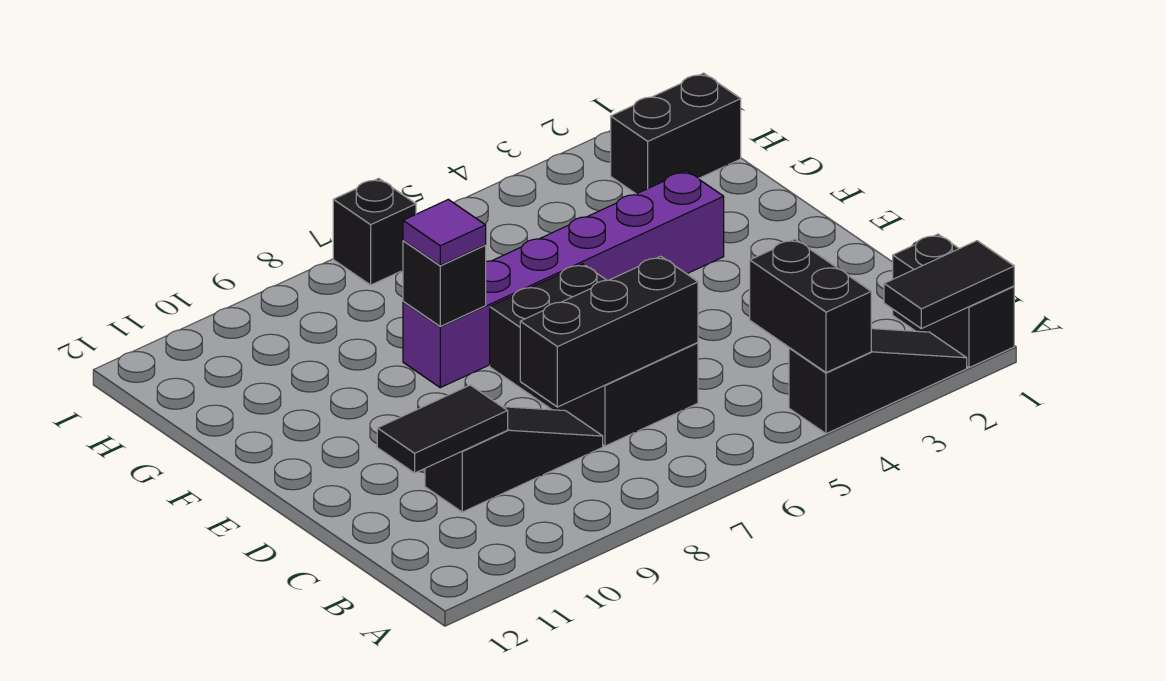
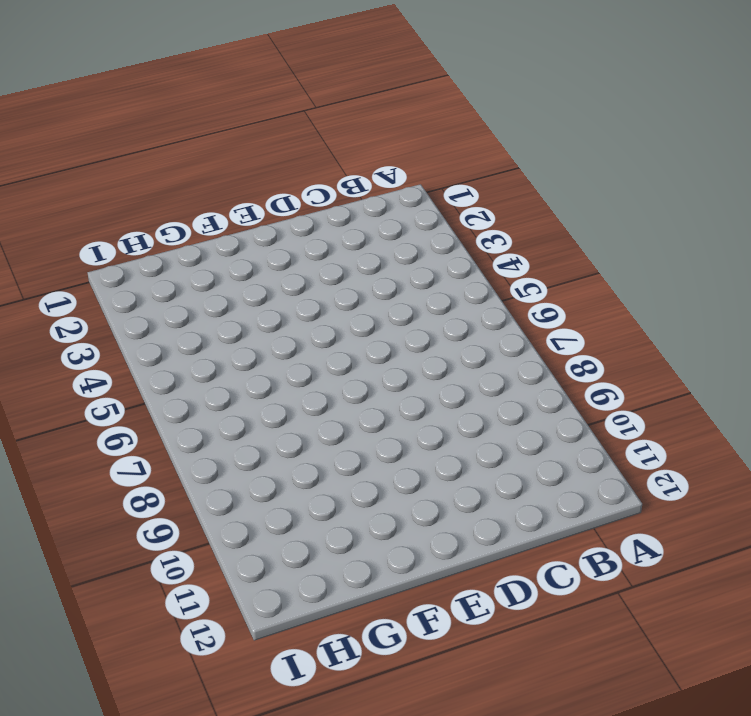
none -> black 1x2 brick [893,234,1014,368]
none -> black 1x3 slope [789,329,967,434]
none -> black 2x3 brick [490,264,698,446]

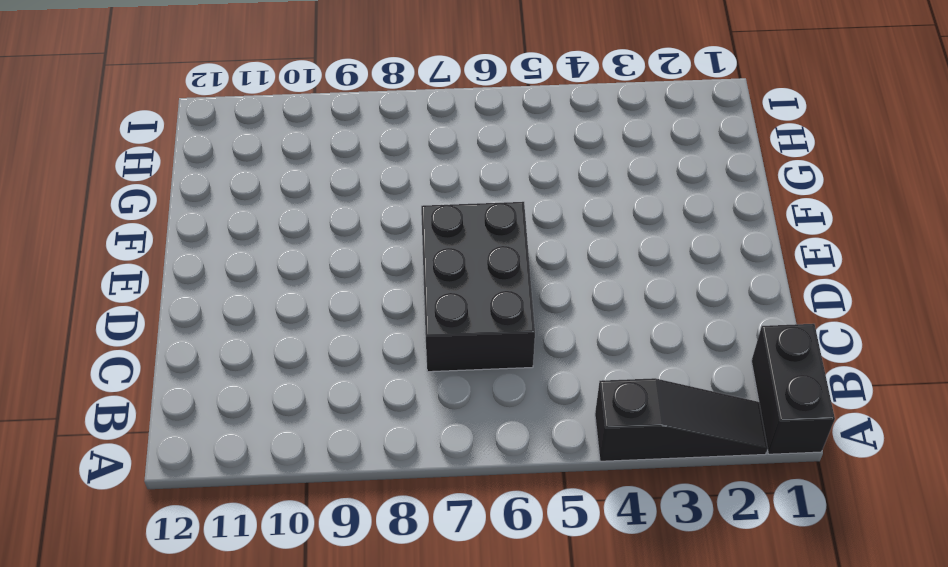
none -> black 1x3 slope [425,407,603,512]
none -> purple 1x6 brick [403,171,724,388]
none -> black 1x2 brick [611,73,741,194]

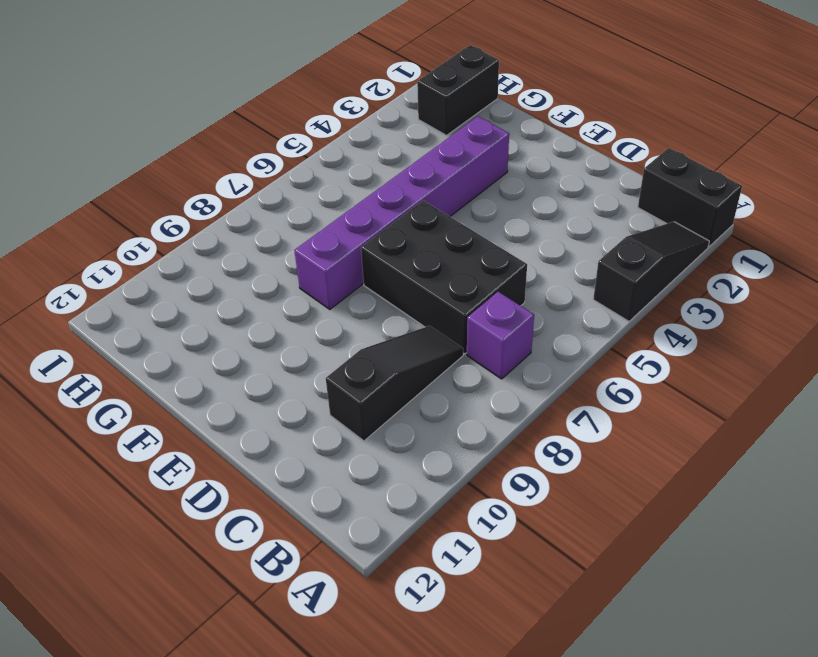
purple 1x1 brick [467,292,534,379] -> none
none -> black 1x1 brick [333,178,416,285]
none -> black 1x2 tile [884,241,1014,329]
none -> black 1x2 brick [750,239,871,373]

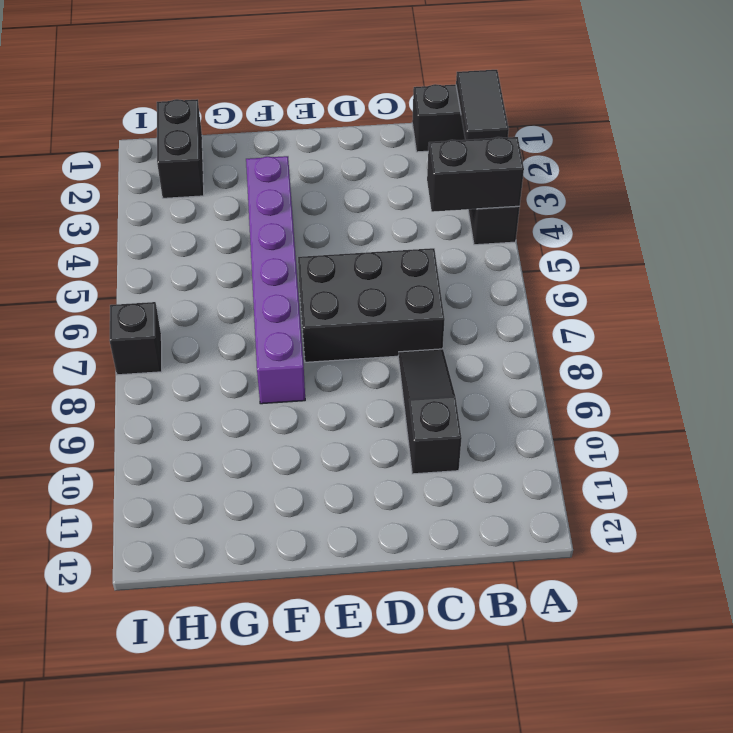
none -> black 1x3 brick [520,256,698,407]
none -> black 1x2 tile [377,385,508,473]
none -> black 1x1 brick [403,241,486,326]

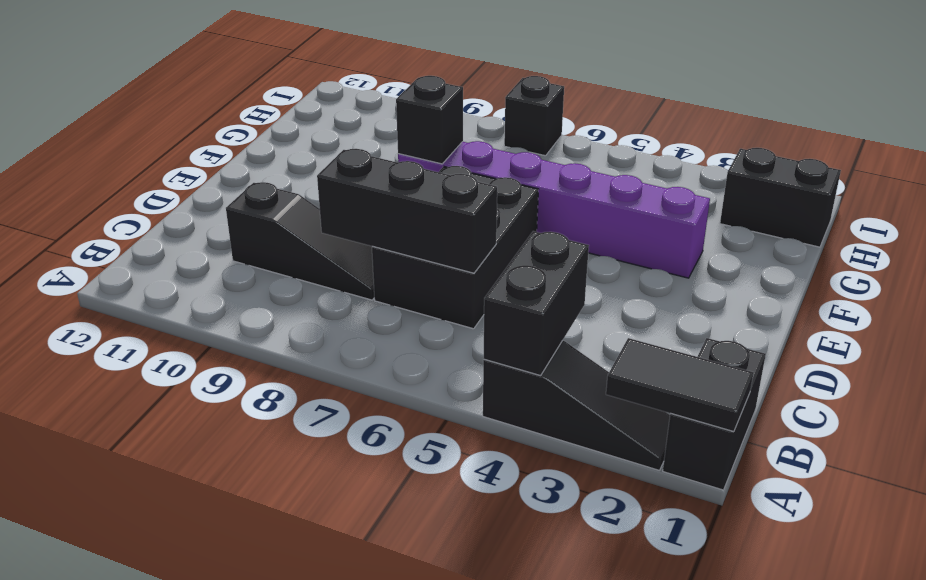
none -> black 1x2 tile [377,385,508,473]
none -> purple 1x1 tile [403,199,486,265]

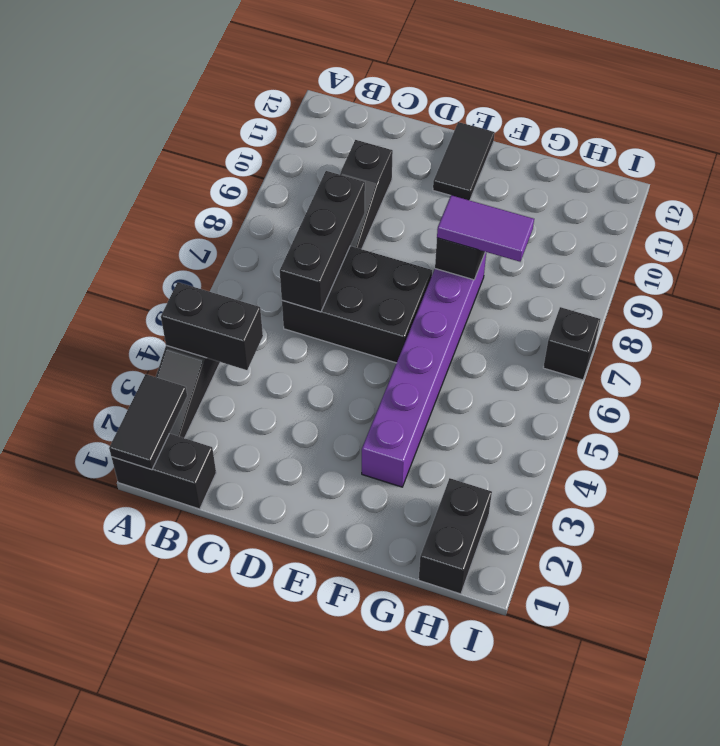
black 1x2 tile [433,122,495,200] -> black 1x2 tile moved to [377,385,508,473]
purple 1x2 tile [437,195,534,262] -> purple 1x1 tile [403,199,486,265]

